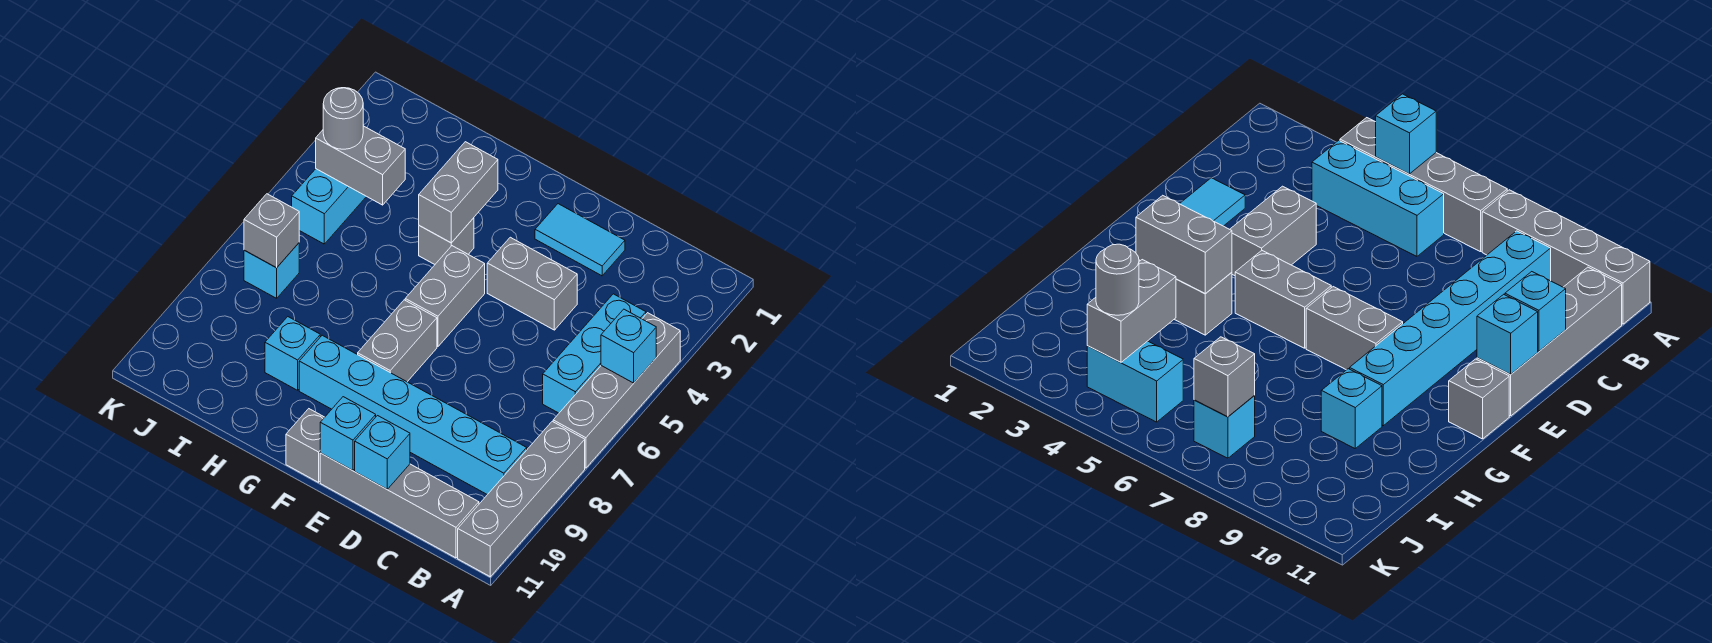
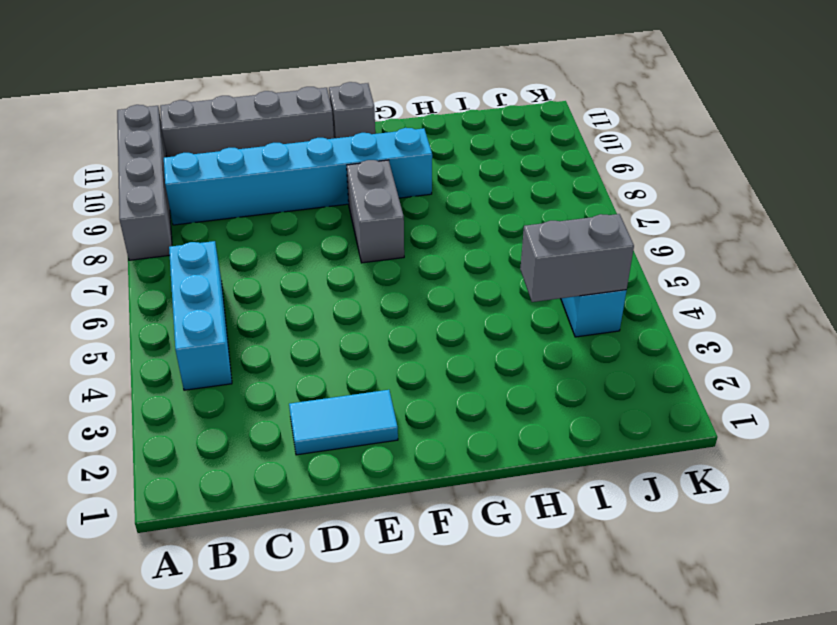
none -> grey 1x4 brick [553,313,680,468]
none -> grey 1x2 brick [487,237,577,330]
none -> grey 1x2 brick [405,246,485,347]

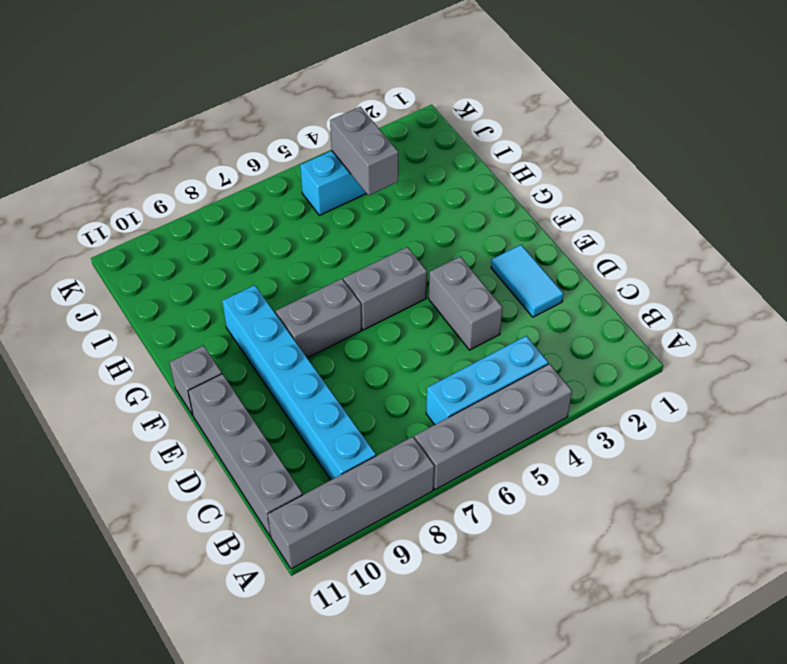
none -> grey 1x1 brick [419,218,474,264]
none -> cyan 1x1 brick [265,317,320,390]
none -> cyan 1x1 brick [244,243,299,298]

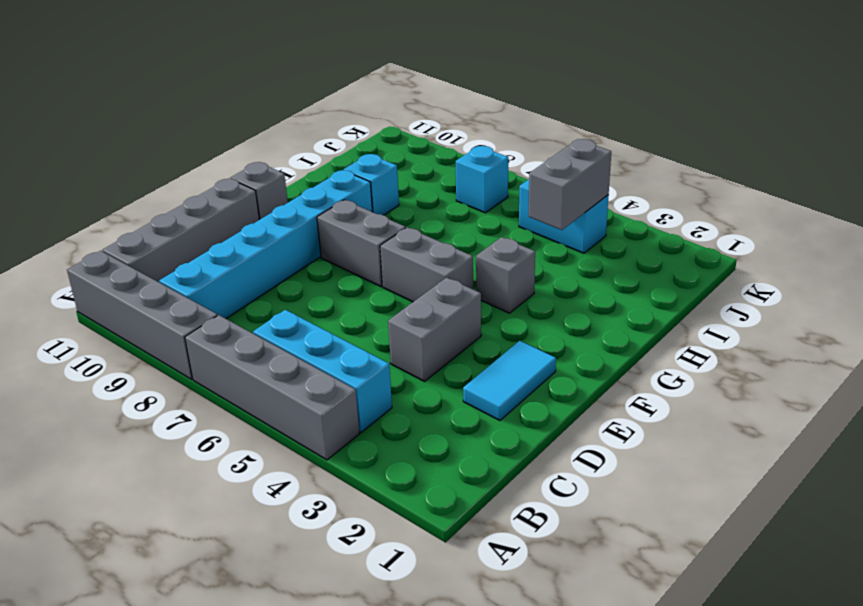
none -> cyan 1x1 brick [601,309,656,383]
none -> cyan 1x1 brick [355,416,410,489]
none -> cyan 1x1 brick [320,397,376,471]

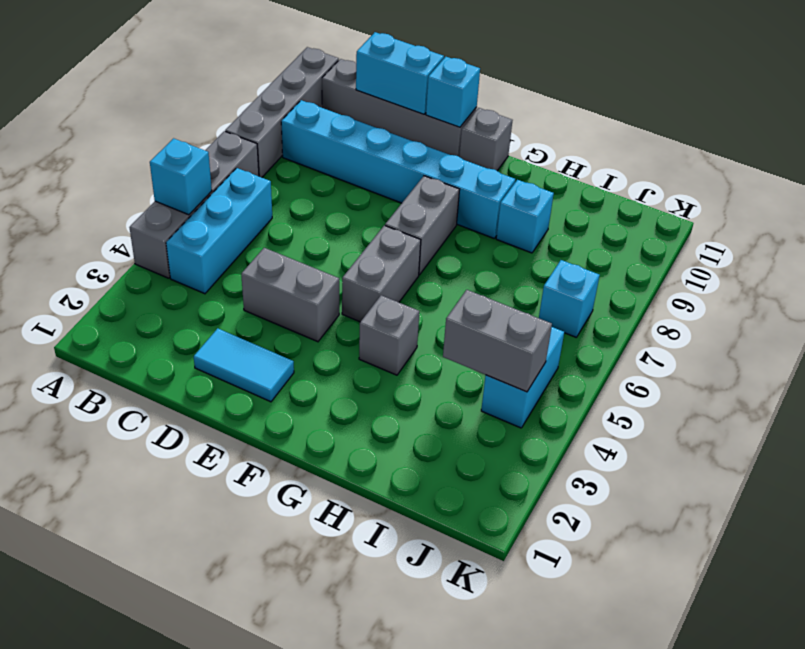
cyan 1x2 brick [356,32,444,114] -> cyan 1x1 brick [355,416,410,489]
none -> grey 1x2 brick [419,142,498,243]
none -> grey 1x1 brick [244,194,299,268]
none -> grey 1x1 round brick [323,88,363,149]

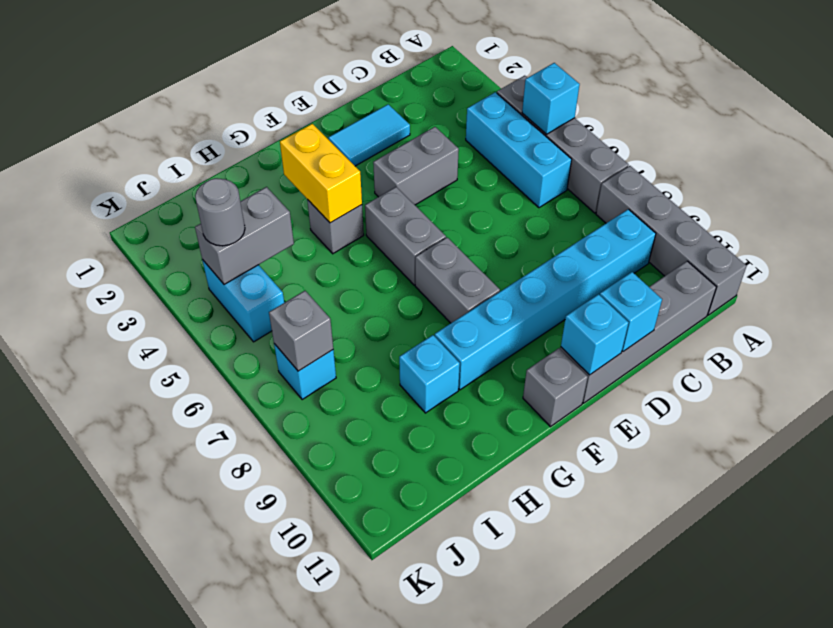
yellow 1x2 brick [280,124,362,223] -> grey 1x2 brick [419,142,498,243]

